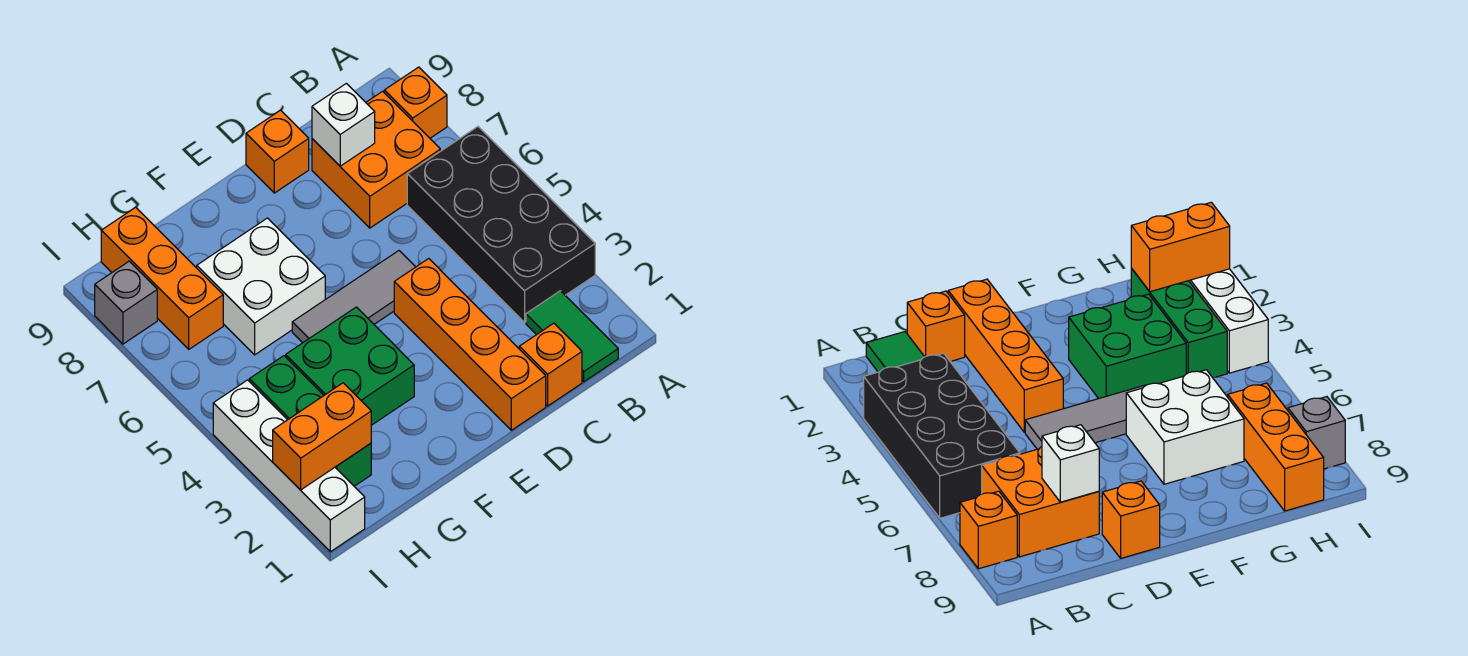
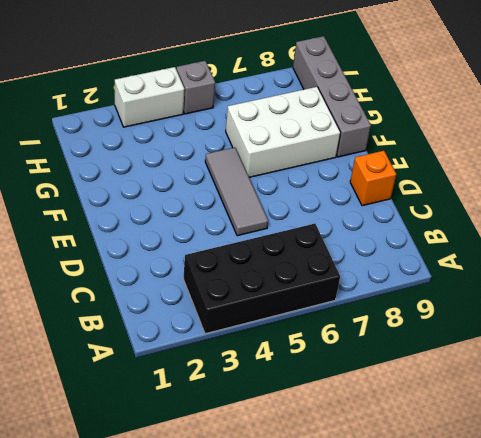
white 2x3 brick [226,87,341,177] -> white 2x2 brick [197,218,325,355]
grey 1x4 brick [293,36,371,157] -> orange 1x3 brick [101,207,223,349]
white 1x2 brick [115,67,184,127] -> white 1x4 brick [213,380,365,552]
grey 1x1 brick [176,61,215,114] -> grey 1x1 brick moved to [95,261,157,344]
none -> orange 1x1 brick [384,67,447,138]
none -> green 1x2 tile [526,291,618,382]
none -> orange 2x2 brick [312,91,440,228]

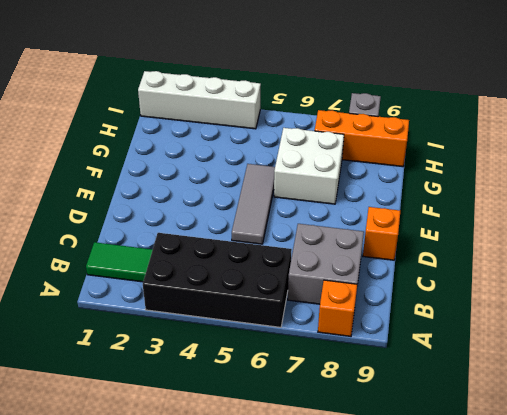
grey 2x2 brick [288,224,364,304] -> orange 2x2 brick [312,91,440,228]
none -> orange 1x1 brick [519,323,582,406]
none -> orange 1x4 brick [394,259,546,430]
none -> green 2x2 brick [286,307,414,425]

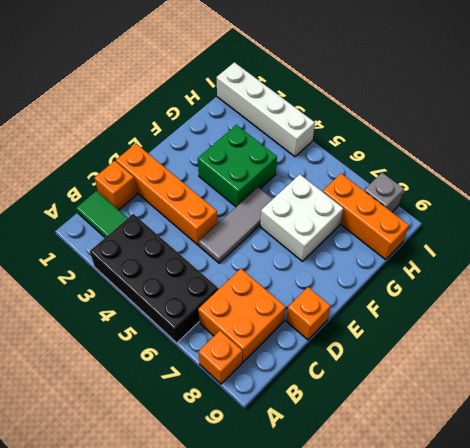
none -> green 1x3 brick [249,356,371,486]
none -> white 1x1 brick [312,83,375,166]
none -> orange 1x2 brick [273,383,371,490]

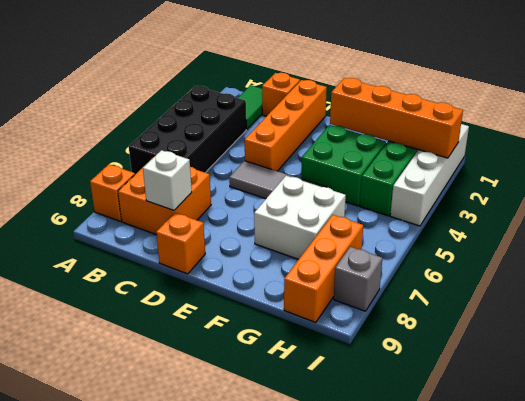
orange 1x4 brick [330,78,463,158] -> orange 1x2 brick [273,383,371,490]

